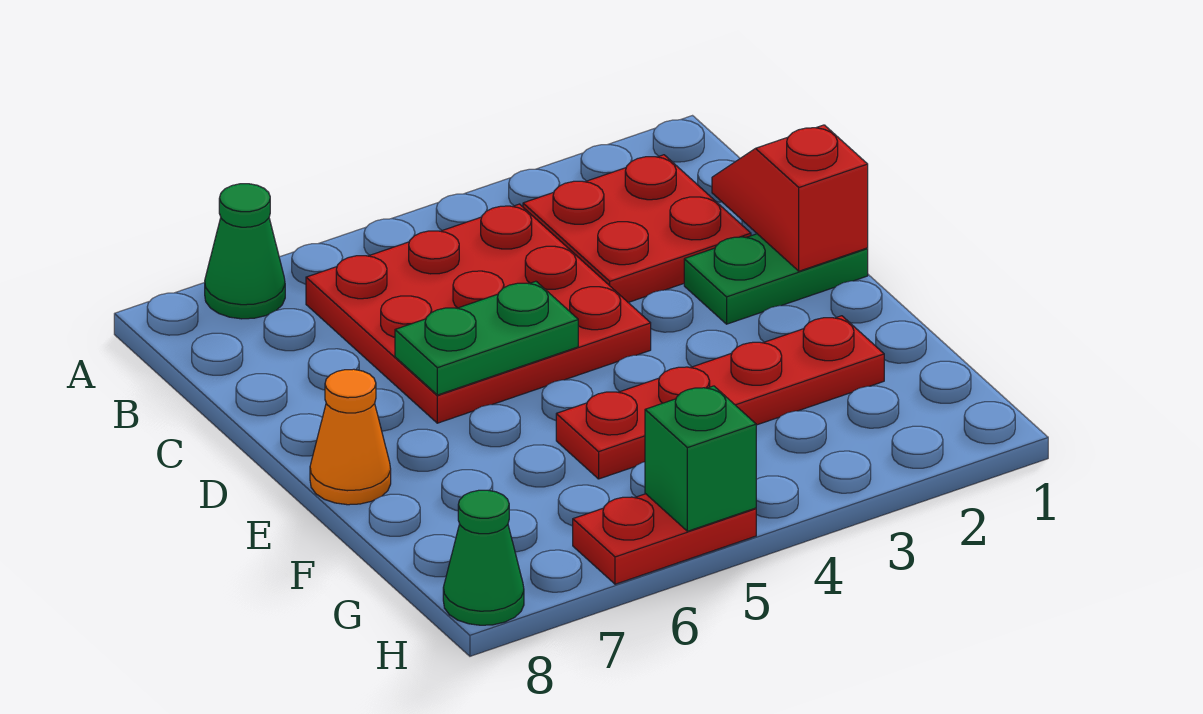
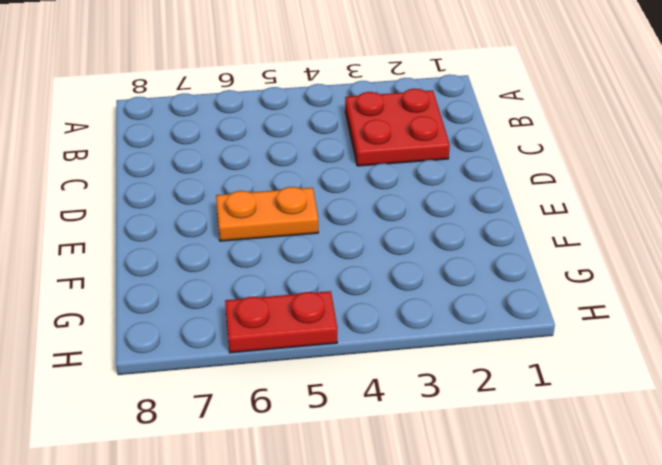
orange 1x2 plate [216,187,318,241] -> none
none -> green 1x1 cone [205,184,285,319]
none -> red 3x3 plate [306,204,651,423]

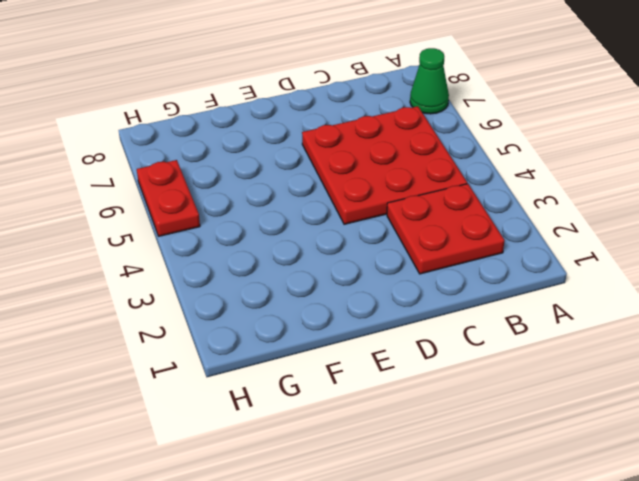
none -> green 1x2 plate [684,234,868,324]
none -> orange 1x1 cone [310,369,391,505]

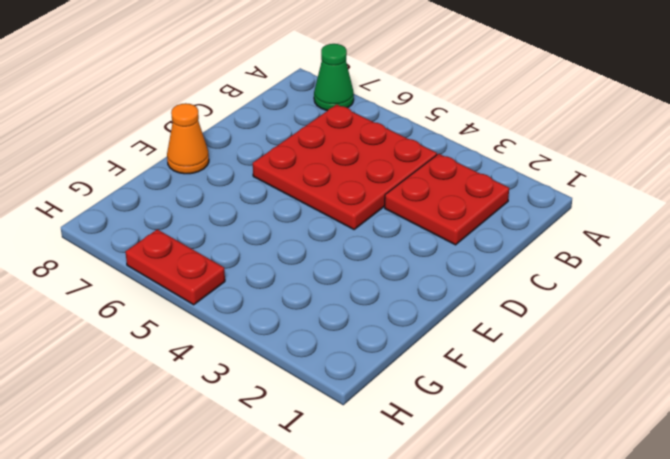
none -> green 1x2 plate [684,234,868,324]
none -> red 1x4 plate [556,316,884,479]

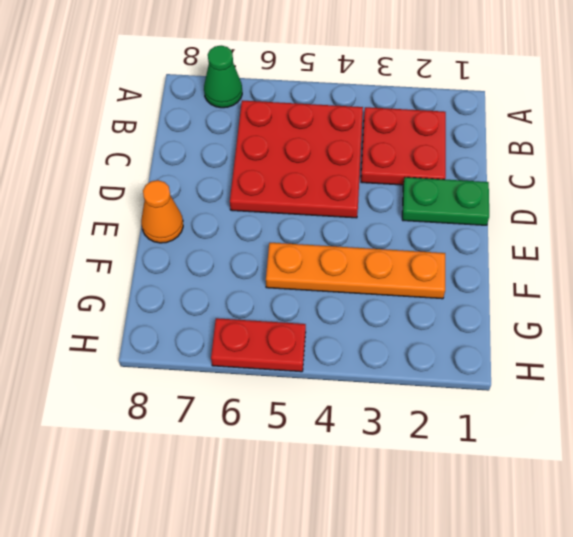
orange 1x4 plate [266,243,445,299] -> red 1x4 plate [556,316,884,479]
none -> green 1x1 cone [443,490,524,625]
none -> red 1x2 slope [712,125,868,271]

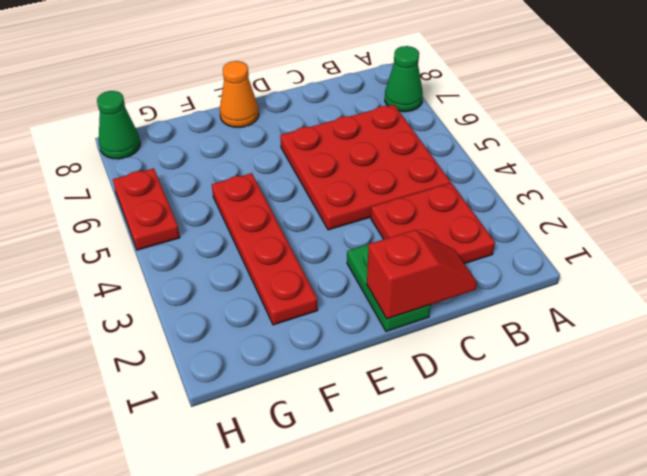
none -> green 1x2 plate [395,281,578,395]
none -> green 1x1 brick [645,386,756,531]

